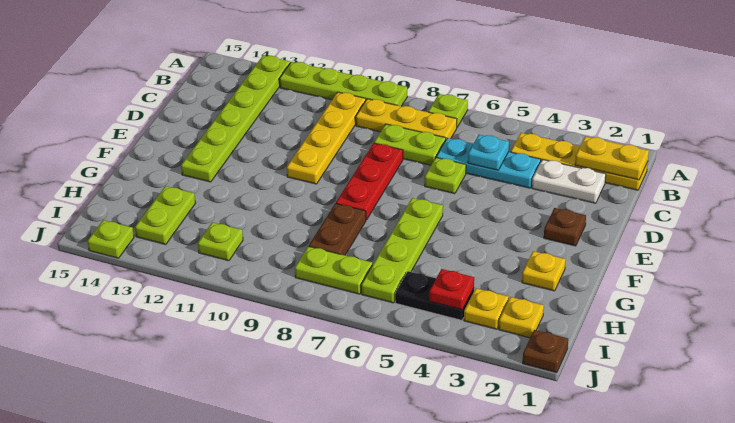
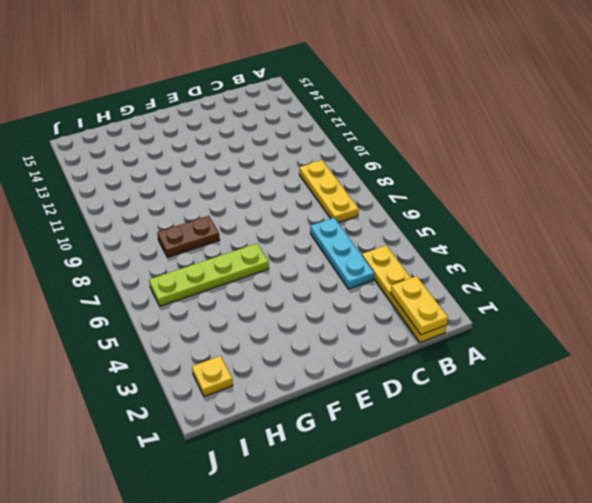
none -> lime 1x1 plate [428,94,468,127]
none -> lime 1x4 plate [279,62,407,106]
none -> lime 1x6 plate [181,55,290,182]

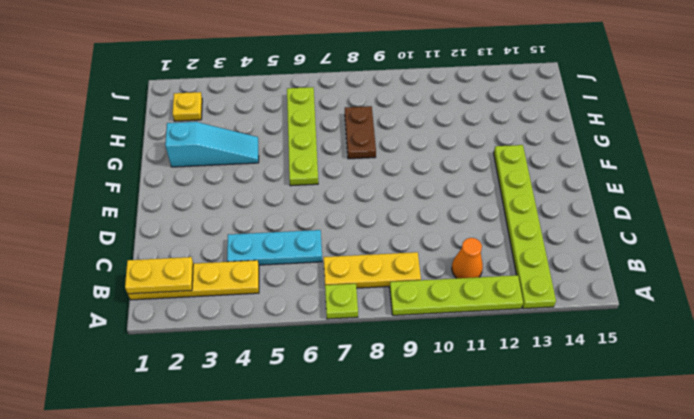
orange 1x1 cone [452,238,483,278] -> none
cyan 1x3 slope [165,122,259,167] -> yellow 1x1 plate [522,251,565,291]
none -> yellow 1x4 plate [287,92,366,184]
none -> white 1x2 plate [532,160,606,203]
none -> lime 1x2 plate [374,124,446,165]

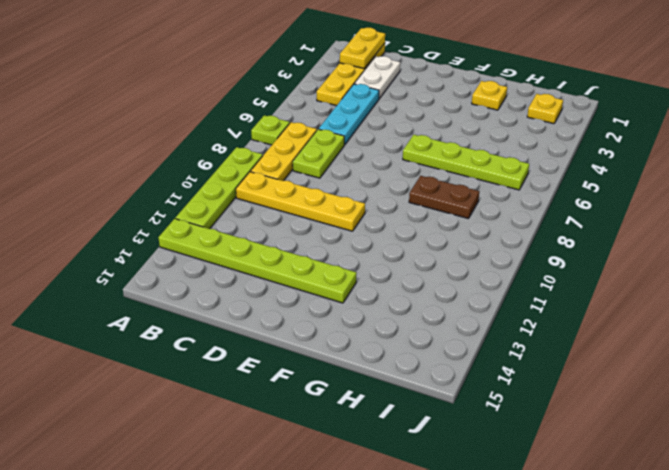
none -> lime 1x1 plate [425,158,466,194]
none -> red 1x3 plate [336,143,403,220]
none -> brown 1x1 plate [544,208,586,246]

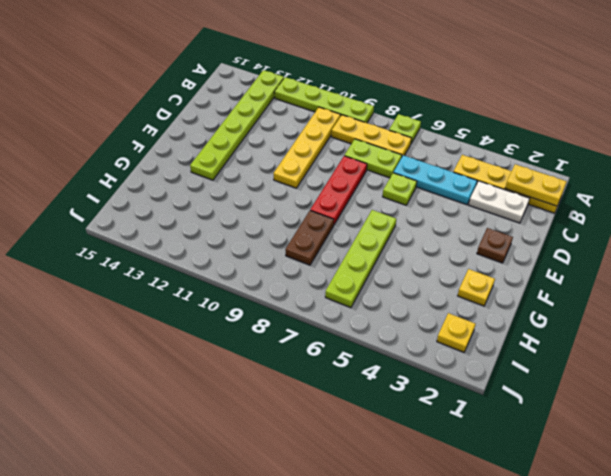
none -> lime 1x2 plate [135,186,195,245]
none -> yellow 1x1 plate [464,288,509,329]
none -> black 1x2 plate [395,271,474,320]

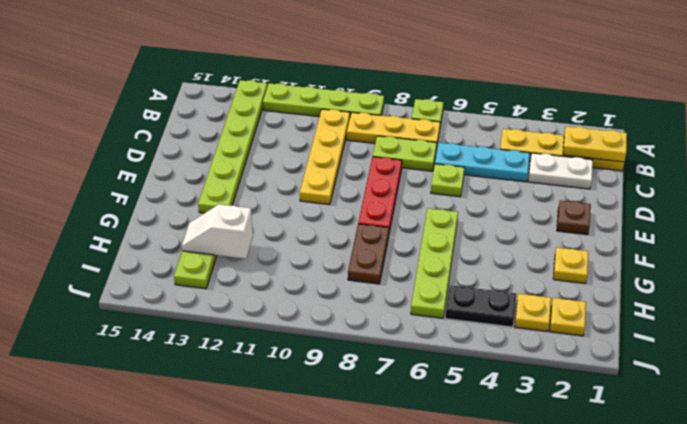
white 1x2 slope [182,204,253,259] -> none
none -> lime 1x2 plate [295,246,372,294]
none -> lime 1x1 plate [198,222,243,261]
none -> brown 1x1 plate [523,330,568,373]

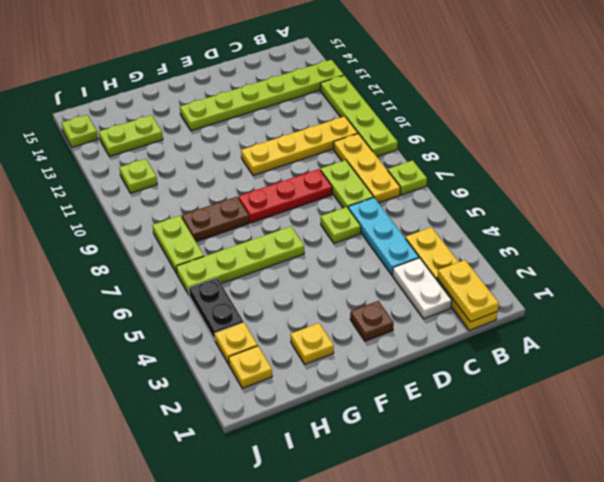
none -> brown 1x1 plate [523,330,568,373]
none -> cyan 1x1 plate [468,135,509,170]
none -> red 1x1 plate [429,269,474,310]

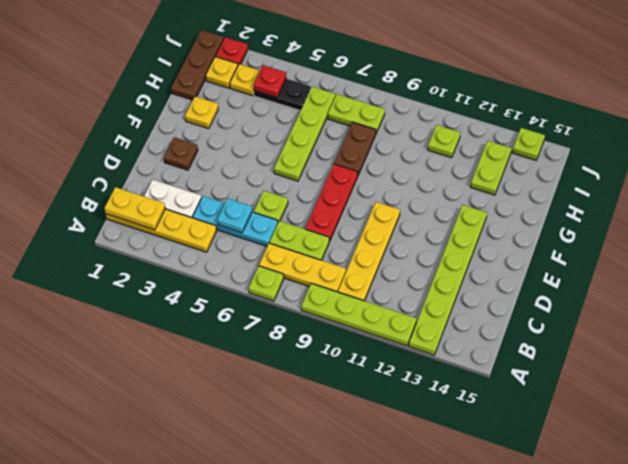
brown 1x3 plate [171,30,224,100] -> brown 1x1 plate [523,330,568,373]
red 1x1 plate [215,37,248,64] -> none

